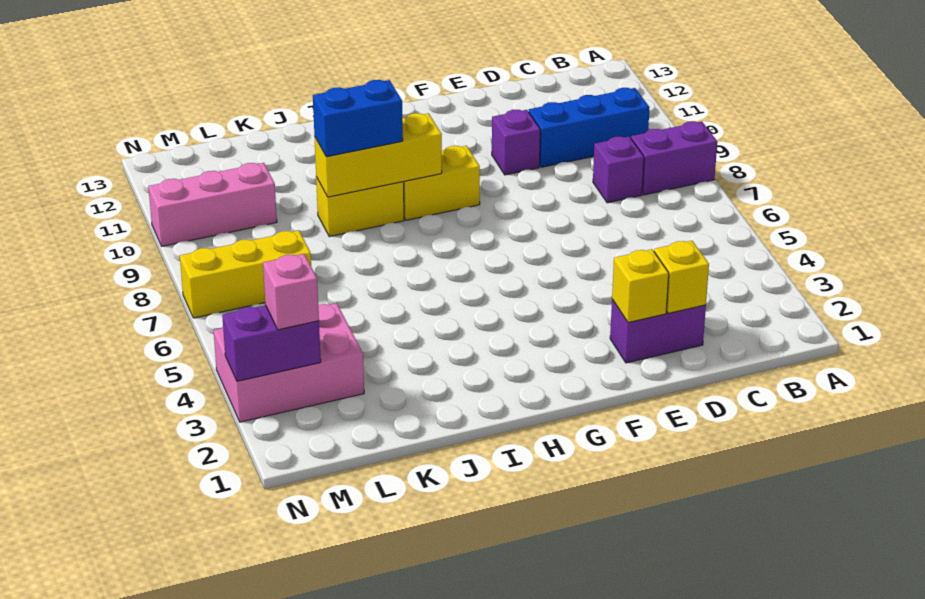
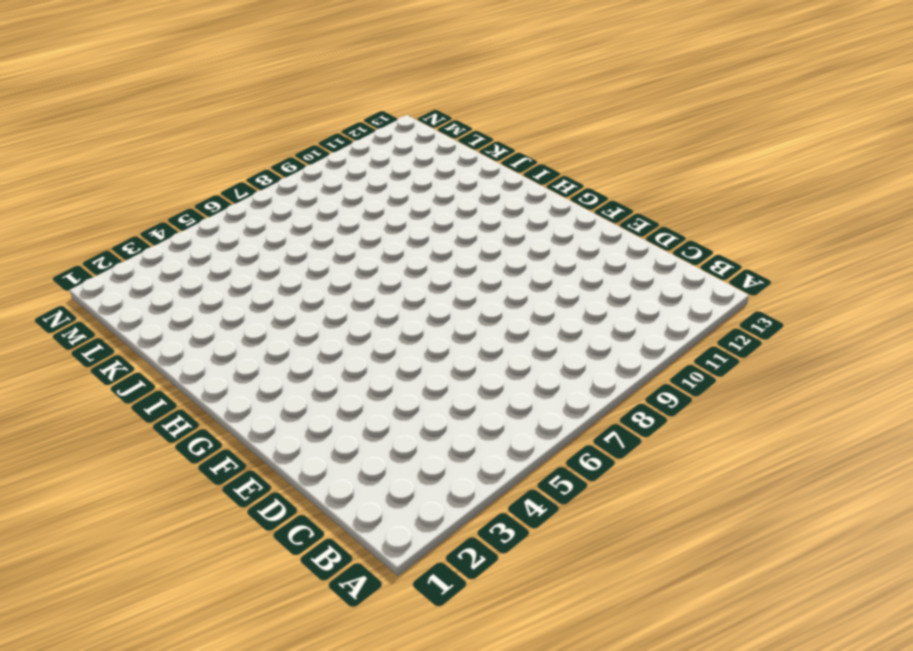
none -> purple 1x2 brick [631,121,717,195]
none -> blue 1x3 brick [529,88,650,167]
none -> purple 1x1 brick [593,136,644,203]

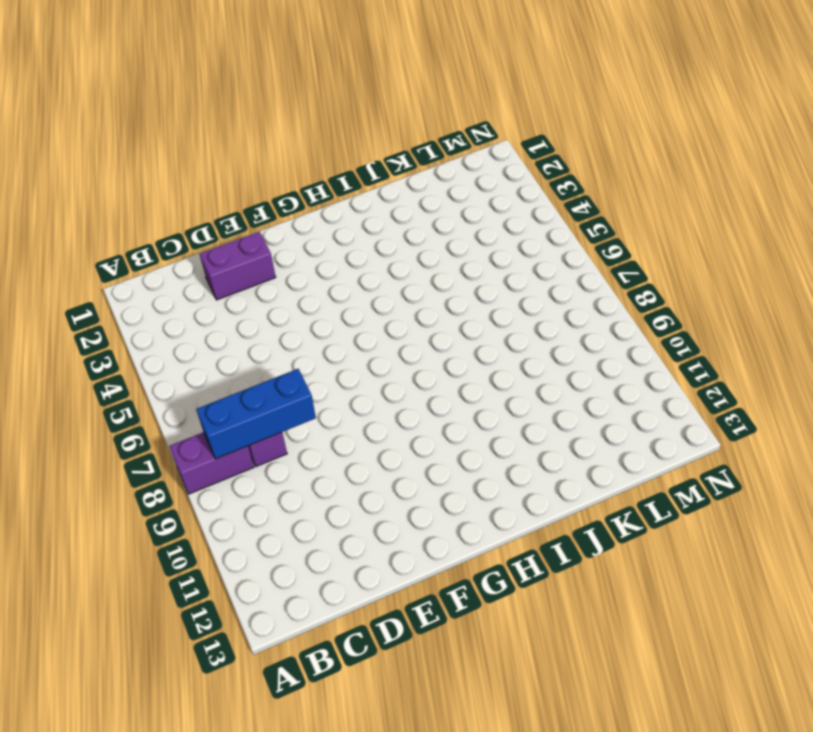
blue 1x3 brick [196,369,316,459] -> blue 1x3 brick moved to [529,88,650,167]
none -> purple 1x1 brick [492,110,540,175]
none -> yellow 1x2 brick [403,146,480,220]
none -> yellow 1x2 brick [316,177,404,237]

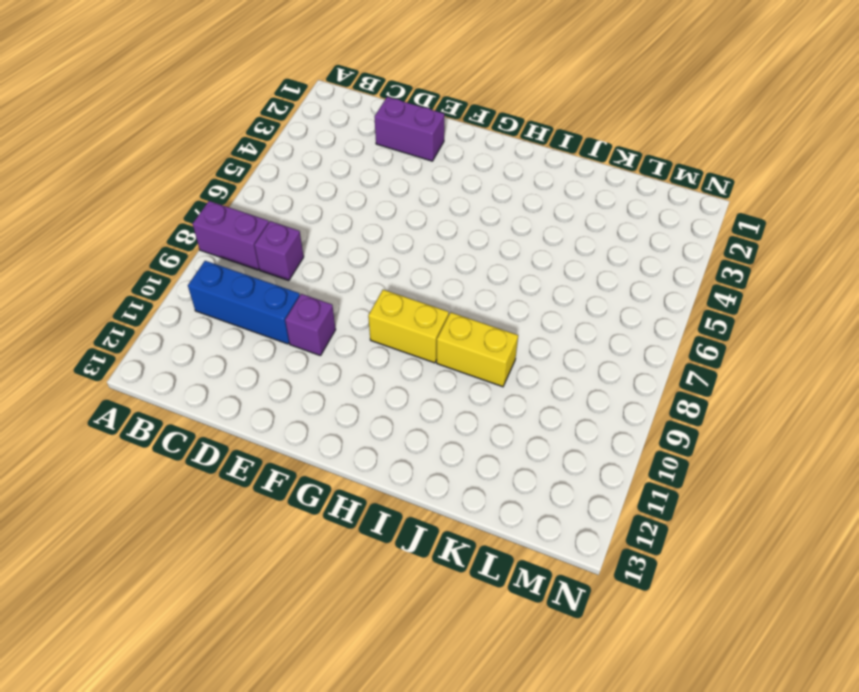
none -> pink 2x3 brick [213,303,364,422]
none -> yellow 1x3 brick [180,230,311,318]
none -> pink 1x3 brick [148,163,277,246]

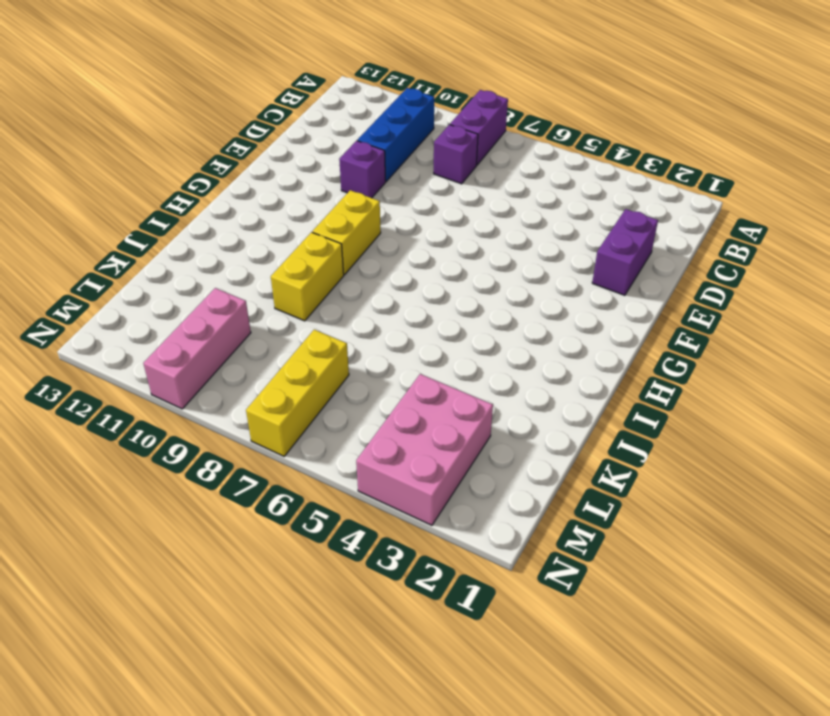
none -> yellow 1x1 brick [654,241,709,313]
none -> yellow 1x1 brick [612,249,669,322]
none -> yellow 1x3 brick [315,113,442,197]

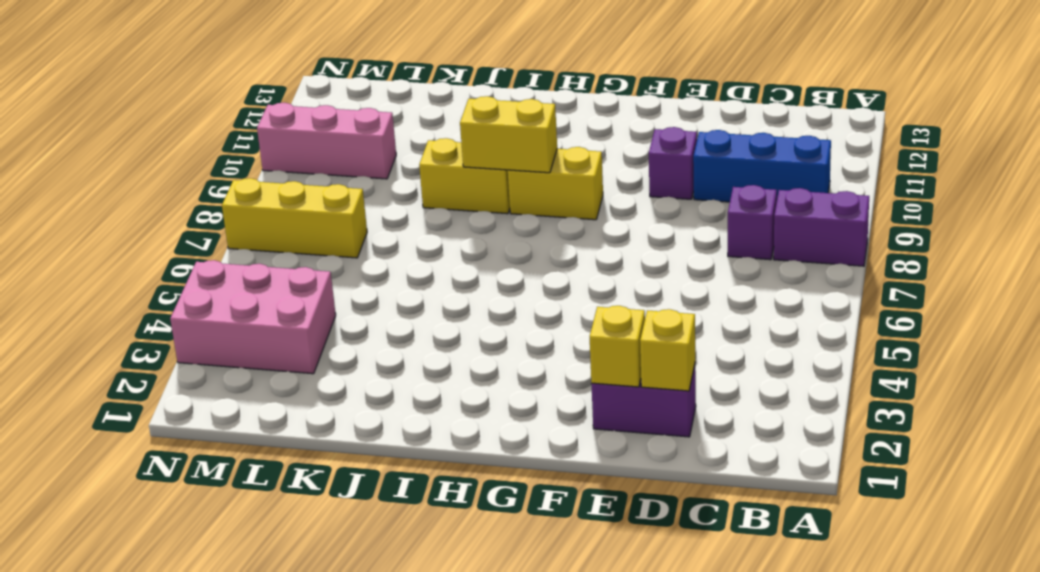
yellow 1x2 brick [460,96,557,173] -> yellow 1x3 brick [315,113,442,197]
none -> purple 1x2 brick [222,305,321,381]
none -> blue 1x2 brick [313,80,403,157]
none -> pink 1x1 brick [263,254,319,330]

